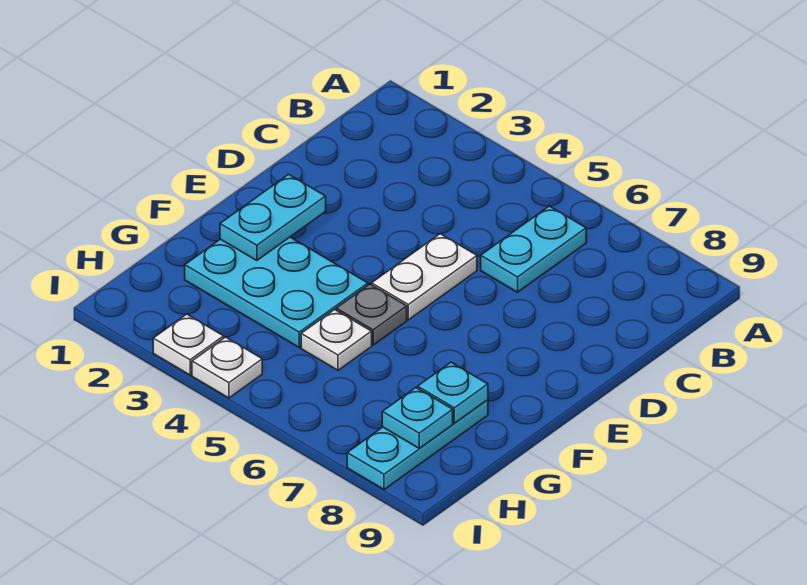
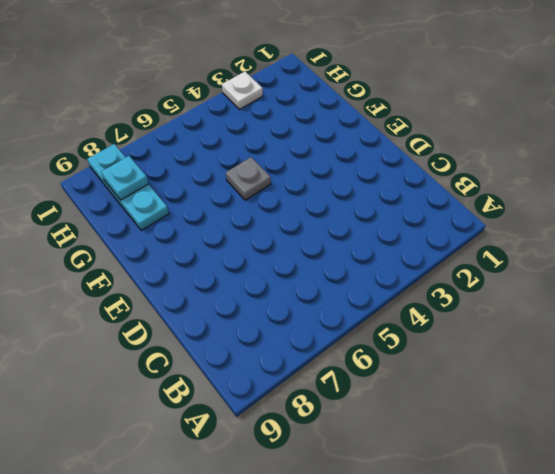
none -> cyan 1x2 plate [481,206,586,292]
none -> white 1x2 plate [372,234,477,320]

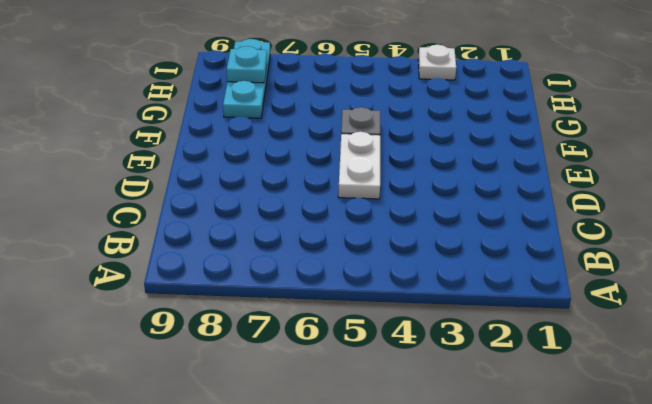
none -> cyan 1x2 plate [481,206,586,292]
none -> cyan 2x3 plate [185,237,368,347]

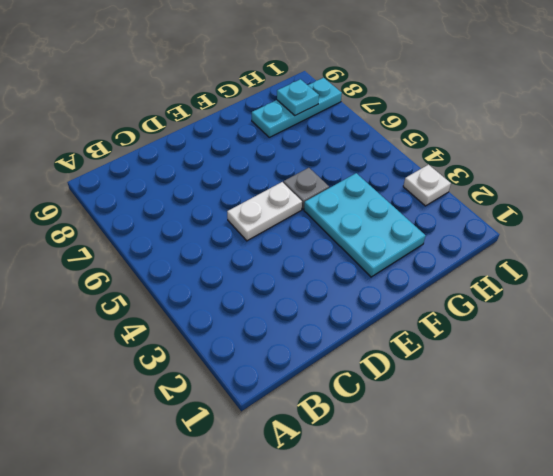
none -> cyan 1x2 plate [481,206,586,292]
none -> white 1x1 plate [301,309,372,370]

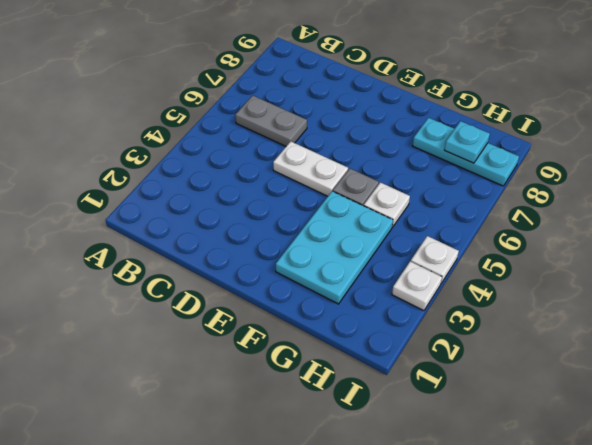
grey 1x2 plate [235,96,307,146] -> cyan 1x2 plate [481,206,586,292]
none -> cyan 1x2 plate [220,174,326,261]
none -> cyan 1x1 plate [418,362,488,423]

